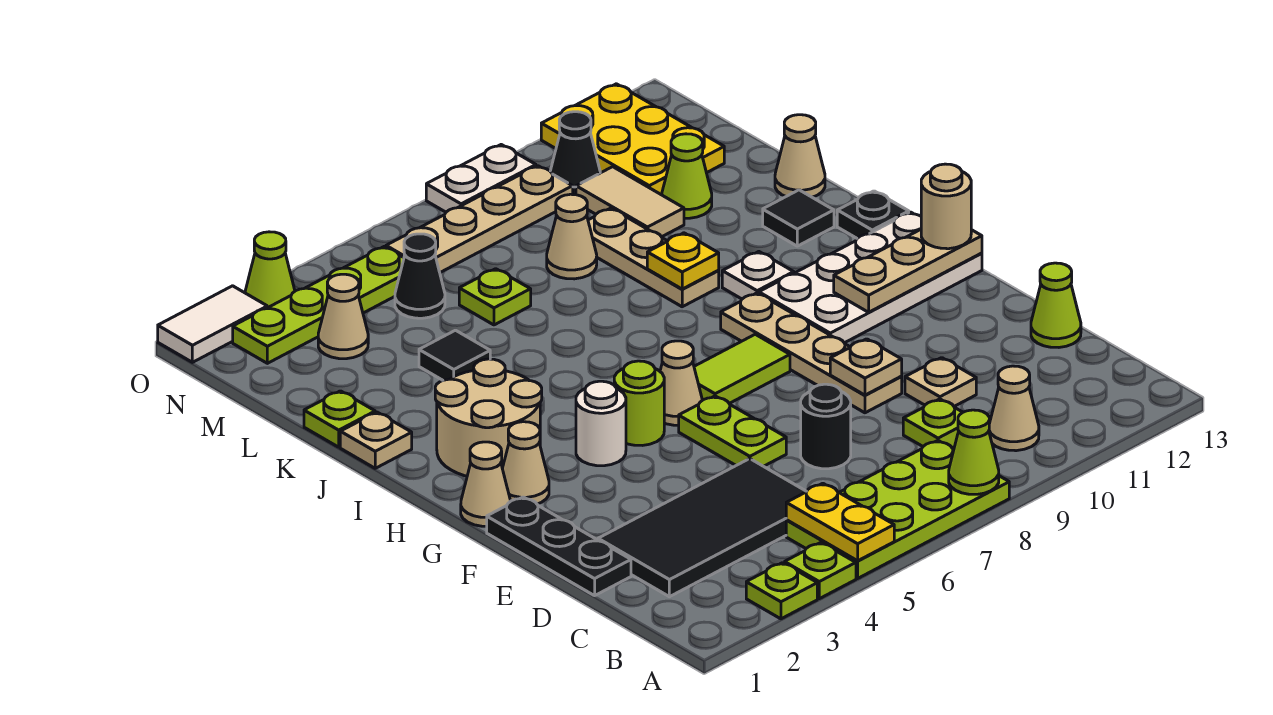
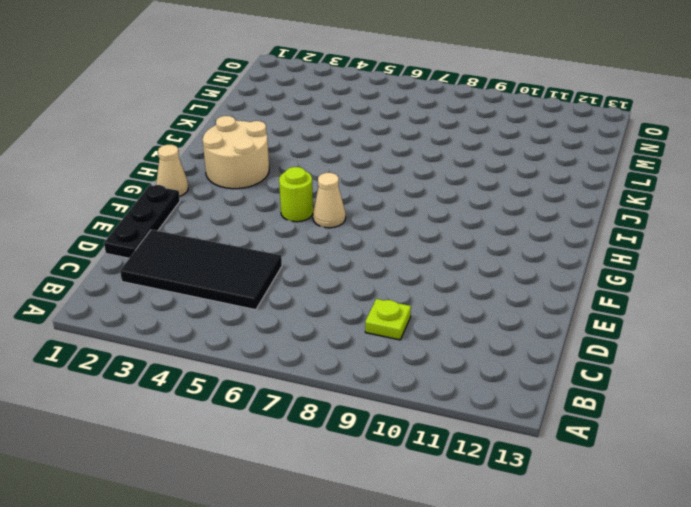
none -> lime 1x1 plate [746,563,817,619]
none -> lime 1x1 plate [785,543,856,599]
none -> lime 2x4 plate [786,441,1009,578]
none -> tan 1x1 cone [989,366,1039,451]

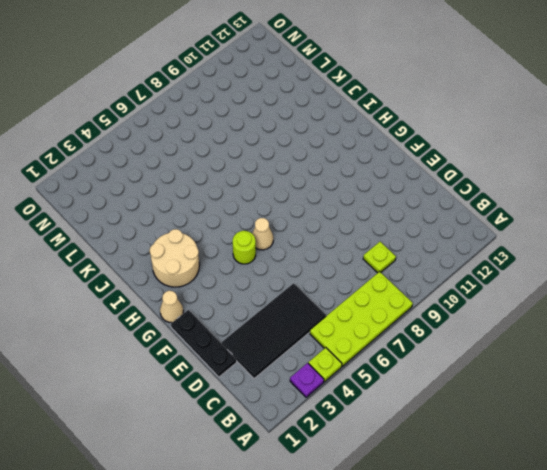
purple 1x1 plate [290,363,324,397] -> lime 1x1 plate [746,563,817,619]
none -> tan 1x1 cone [989,366,1039,451]
none -> black 1x1 round brick [801,384,851,469]
none -> tan 1x1 plate [905,358,976,406]
none -> lime 1x1 cone [1031,263,1081,347]

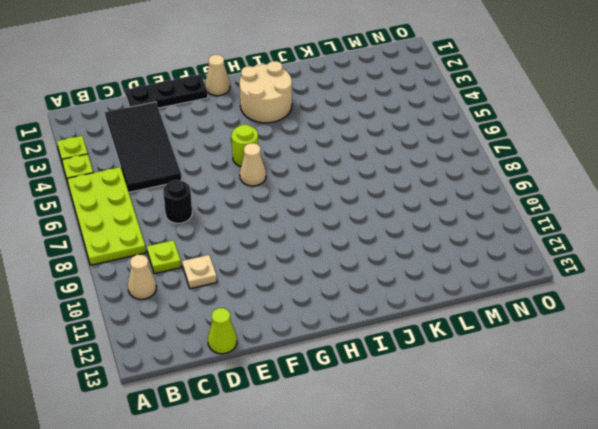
none -> lime 1x2 plate [679,396,786,466]
none -> tan 1x4 plate [721,293,902,413]
none -> tan 1x1 cone [502,422,549,504]
none -> white 1x1 round brick [576,381,626,466]

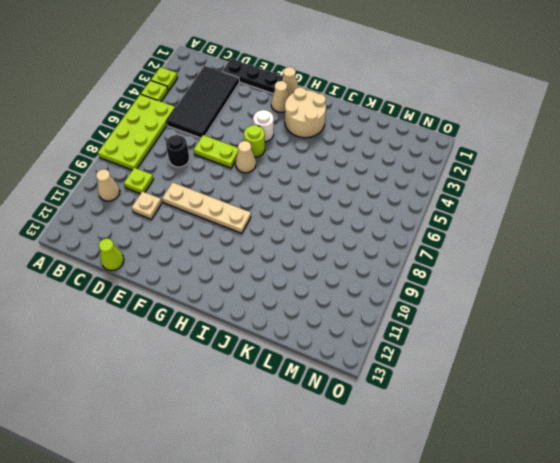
none -> lime 1x2 tile [694,334,790,403]
none -> white 2x4 plate [759,212,982,343]
none -> white 1x1 plate [722,252,794,299]
none -> black 1x1 plate [837,191,909,238]

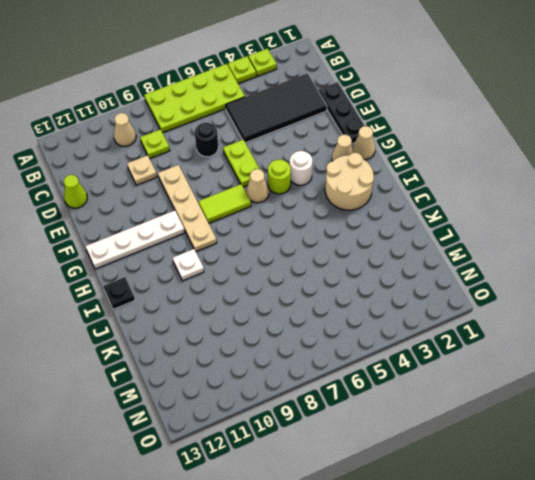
white 1x4 plate [85,211,185,269] -> white 2x4 plate [759,212,982,343]
none -> tan 1x1 plate [340,412,412,468]
none -> tan 1x3 plate [588,208,719,307]
none -> black 1x1 tile [763,190,834,246]
none -> lime 1x1 plate [304,391,375,447]

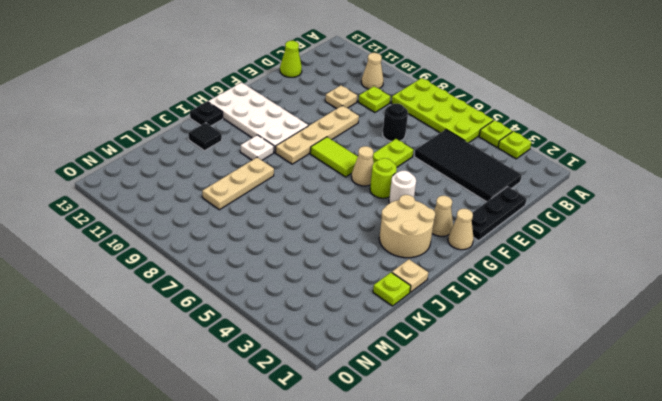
none -> black 1x1 tile [419,330,490,380]
none -> tan 1x1 cone [775,115,825,197]
none -> lime 1x1 plate [459,269,531,325]
none -> tan 1x1 cone [547,194,597,279]

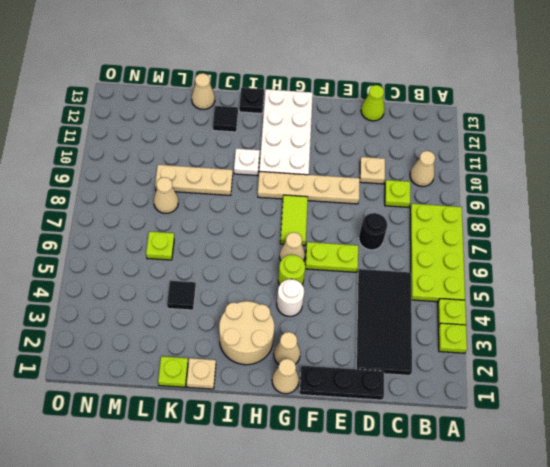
none -> tan 1x2 tile [576,167,684,237]
none -> lime 1x1 cone [662,134,712,218]
none -> tan 1x1 cone [318,274,368,359]
none -> black 1x1 cone [395,234,445,318]

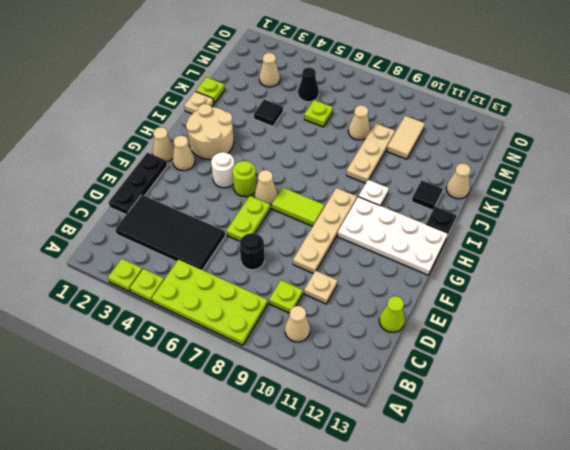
none -> lime 1x1 cone [662,134,712,218]
none -> yellow 2x3 plate [541,84,724,195]
none -> lime 1x4 plate [233,247,404,363]
none -> tan 1x4 plate [386,166,573,272]

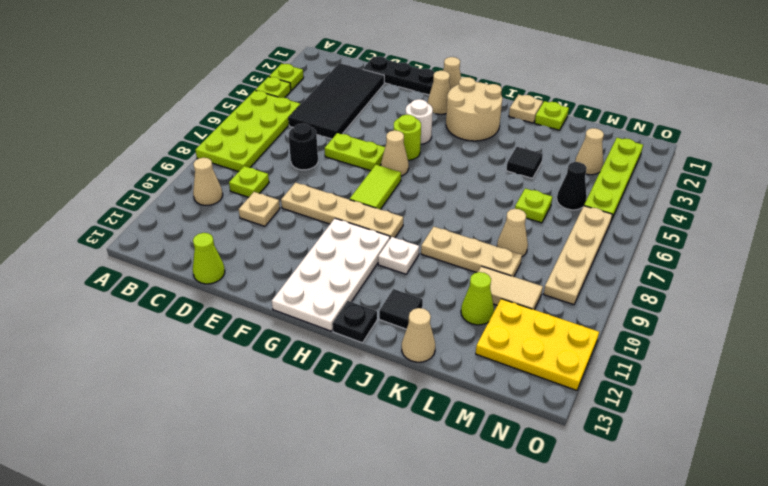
none -> black 1x1 cone [550,112,600,195]
none -> white 1x2 tile [158,286,267,362]
none -> lime 1x1 cone [245,232,295,308]
none -> white 1x2 plate [426,145,536,212]

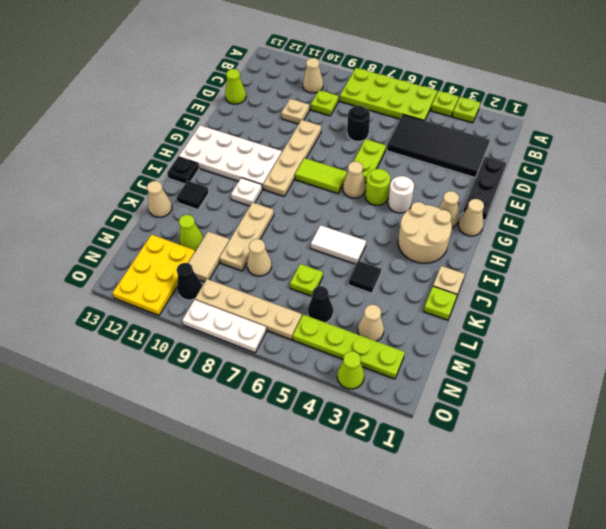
white 1x2 tile [311,225,366,264] -> white 1x2 tile moved to [158,286,267,362]
white 1x3 plate [182,300,266,353] -> white 1x2 plate [426,145,536,212]
none -> yellow 1x2 plate [786,483,894,561]
none -> lime 1x1 cone [949,410,999,494]
none -> tan 1x1 plate [830,339,902,395]
none -> tan 1x3 plate [834,230,982,312]

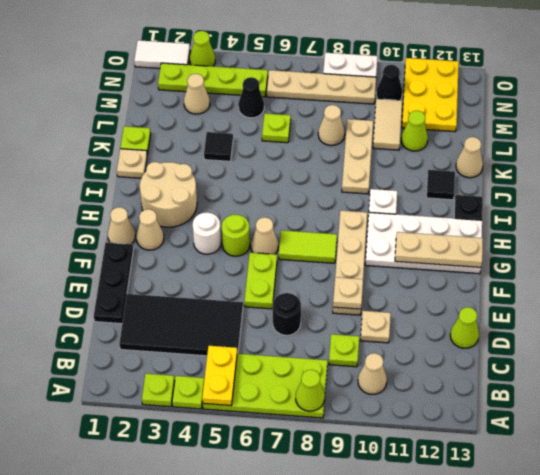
none -> yellow 1x1 plate [647,233,719,289]
none -> tan 1x1 round brick [921,164,971,249]

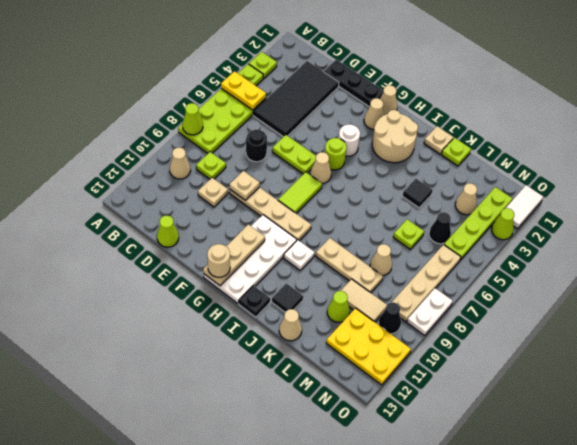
none -> yellow 1x1 plate [647,233,719,289]

